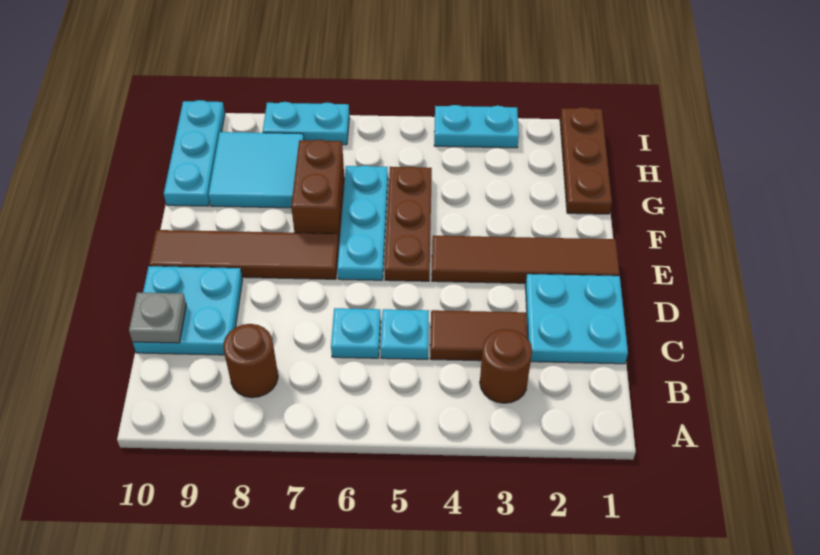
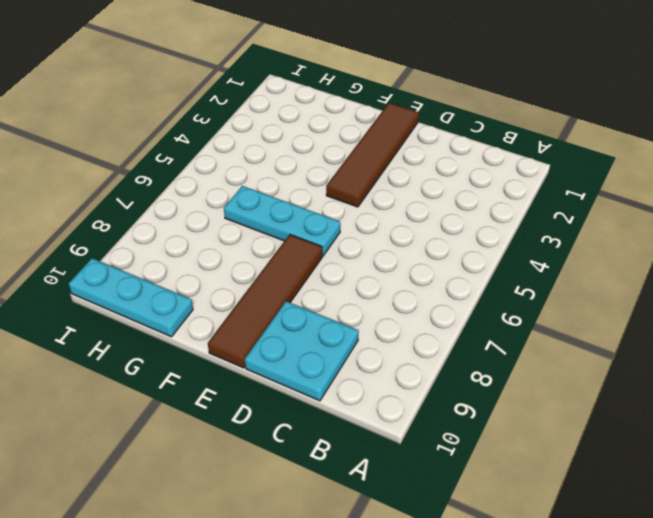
none -> brown 1x1 round brick [480,329,532,403]
none -> brown 1x1 round brick [223,324,278,398]
none -> cyan 2x2 plate [525,274,628,364]

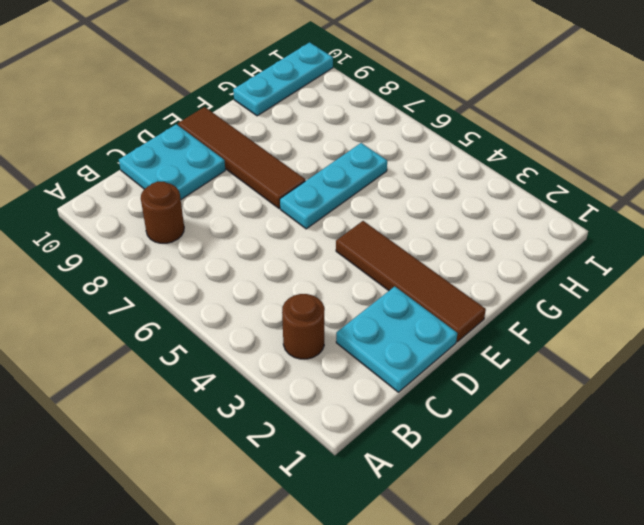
none -> brown 1x2 tile [430,310,527,361]
none -> cyan 1x1 plate [381,309,429,359]
none -> cyan 1x1 plate [331,308,381,358]

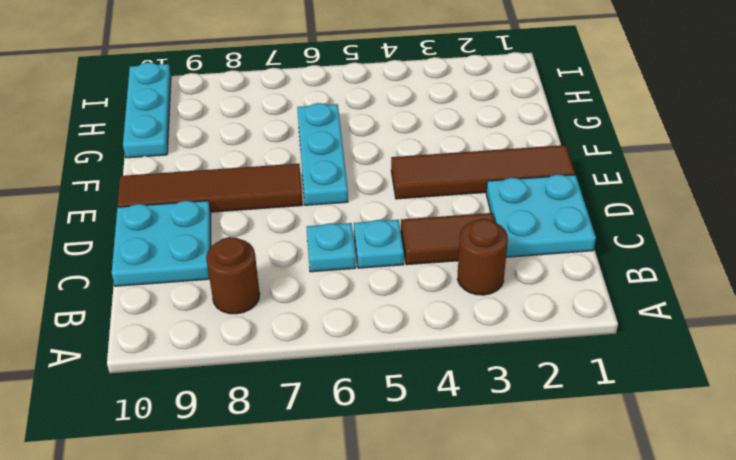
none -> brown 1x3 plate [385,167,432,281]
none -> brown 1x2 brick [291,140,344,240]
none -> brown 1x3 plate [560,107,612,214]

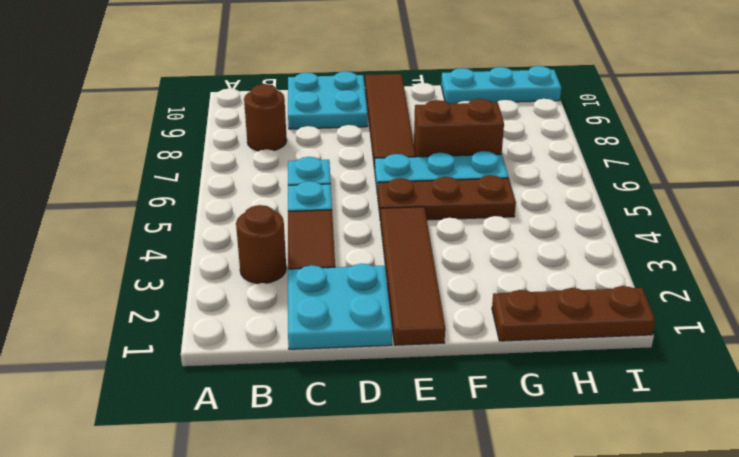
none -> cyan 2x2 tile [209,132,304,208]
none -> cyan 1x2 plate [434,105,519,148]
none -> cyan 1x2 plate [263,102,349,145]

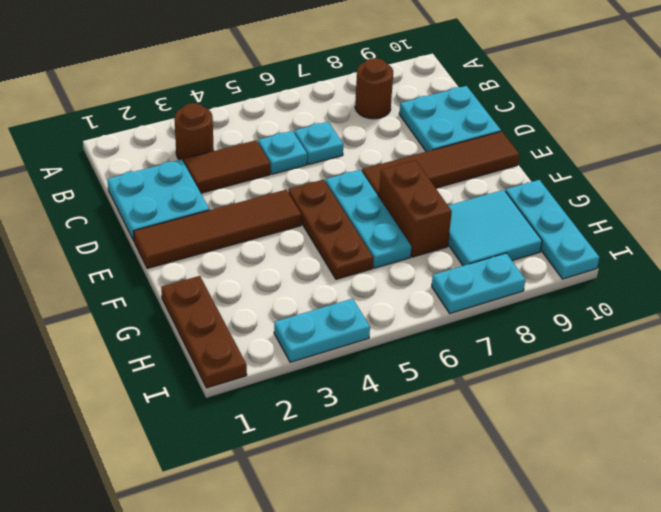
none -> grey 1x1 plate [129,293,186,343]

